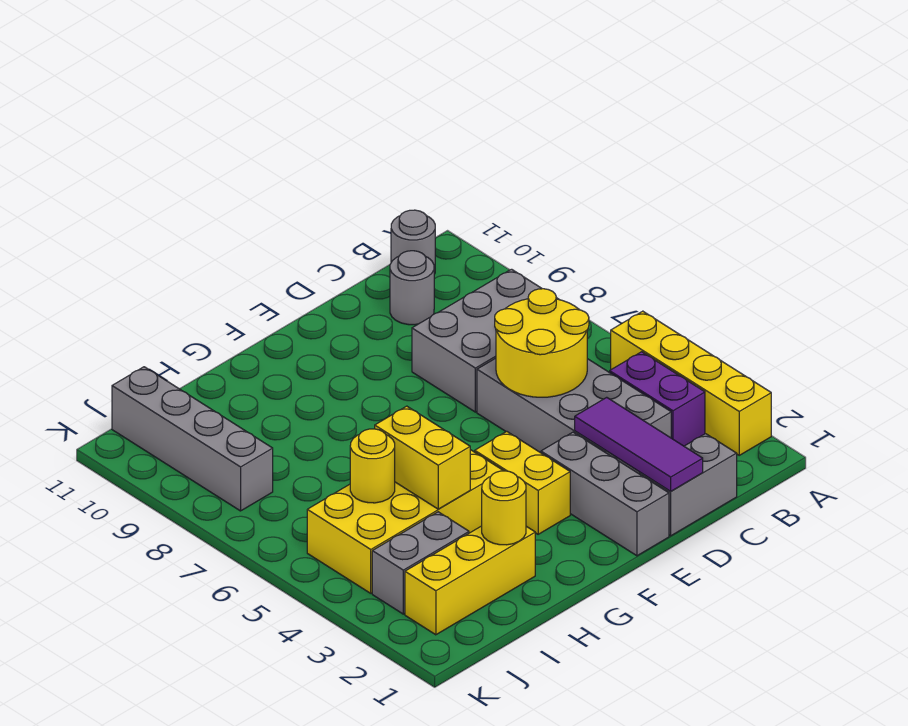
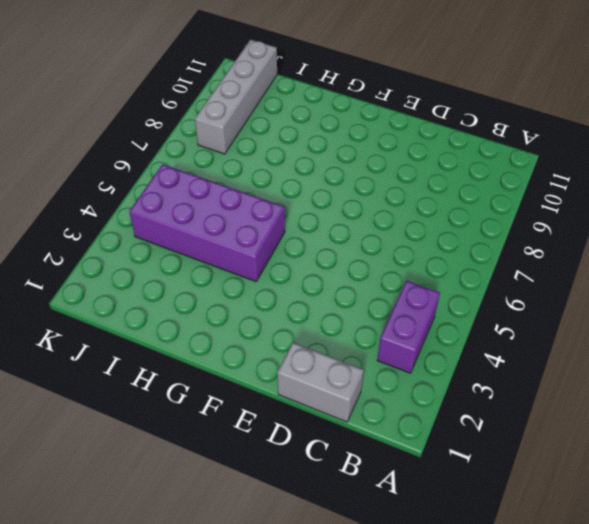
purple 2x4 brick [129,164,285,282] -> yellow 2x4 brick [307,450,503,593]
none -> yellow 1x4 brick [611,311,771,455]
none -> grey 2x3 brick [412,269,558,412]
none -> grey 1x1 round brick [391,210,435,274]

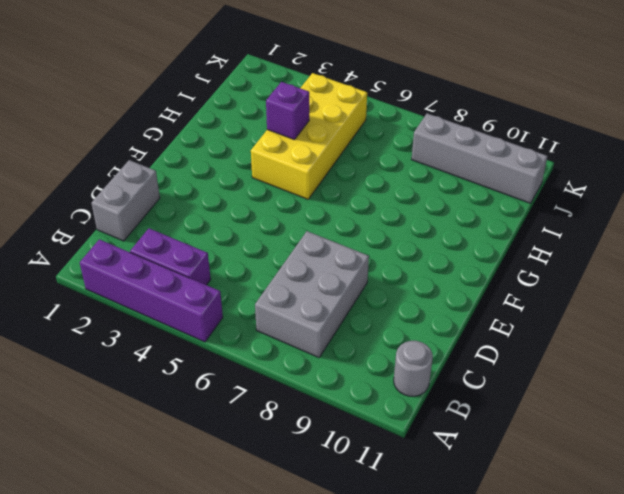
purple 1x4 brick [80,239,223,342] -> yellow 1x4 brick [611,311,771,455]
purple 1x1 brick [266,82,309,140] -> yellow 1x2 brick [375,406,470,509]
none -> grey 2x4 brick [477,358,671,474]
none -> grey 1x1 round brick [390,251,434,325]
none -> grey 1x3 brick [541,432,669,556]

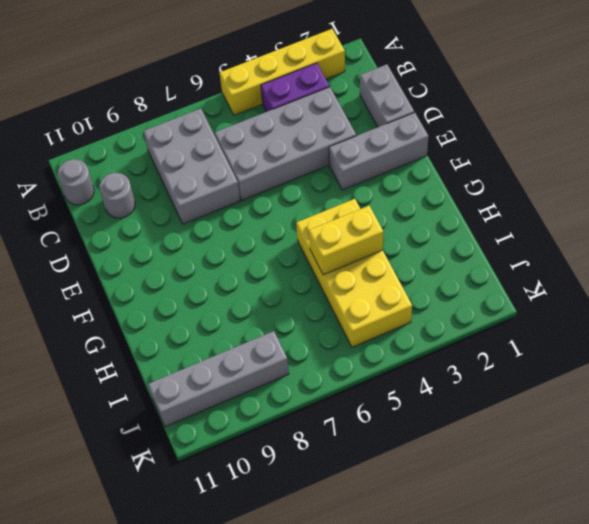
none -> yellow 1x2 brick [475,432,570,534]
none -> yellow 1x3 brick [405,526,535,635]
none -> grey 1x2 brick [372,512,469,614]

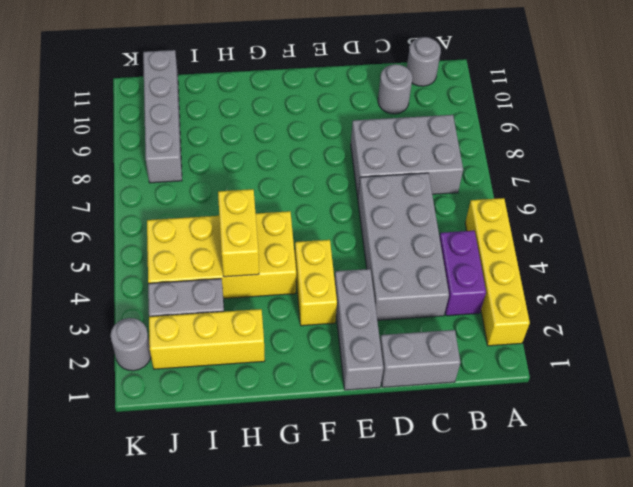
grey 1x1 round brick [110,318,151,371] -> none
none -> yellow 2x2 round brick [495,289,589,397]
none -> purple 1x3 tile [575,397,703,491]
none -> yellow 1x1 round brick [482,471,526,545]

